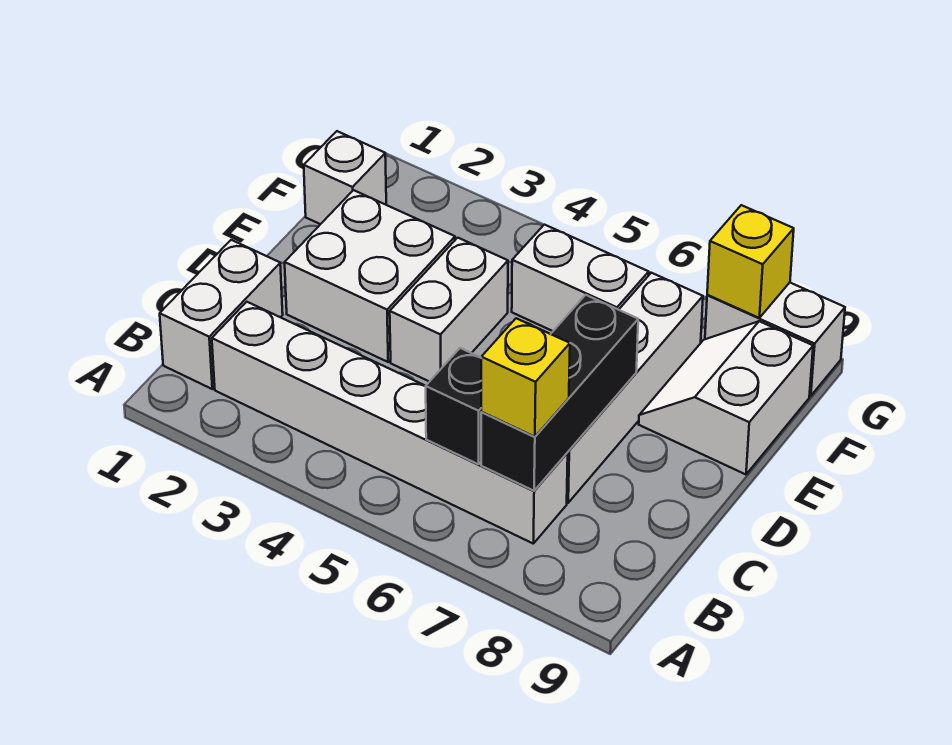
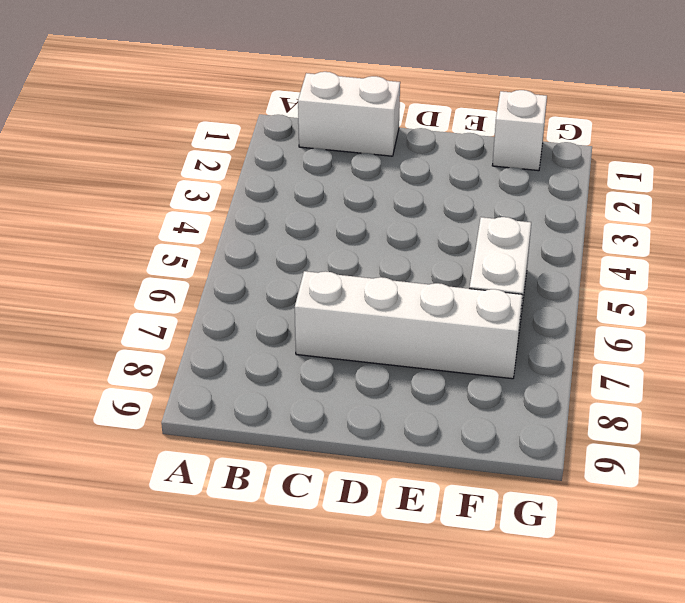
none -> white 1x6 brick [212,302,568,543]
none -> white 2x2 brick [285,190,455,362]
none -> white 1x2 brick [390,238,508,382]

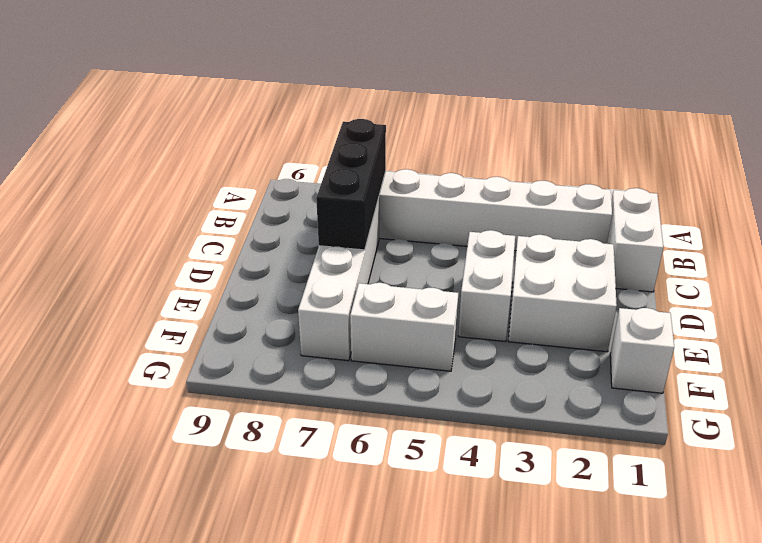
none -> white 2x2 slope [639,321,813,474]
none -> white 1x2 brick [705,283,845,396]
none -> black 1x1 brick [426,348,481,464]

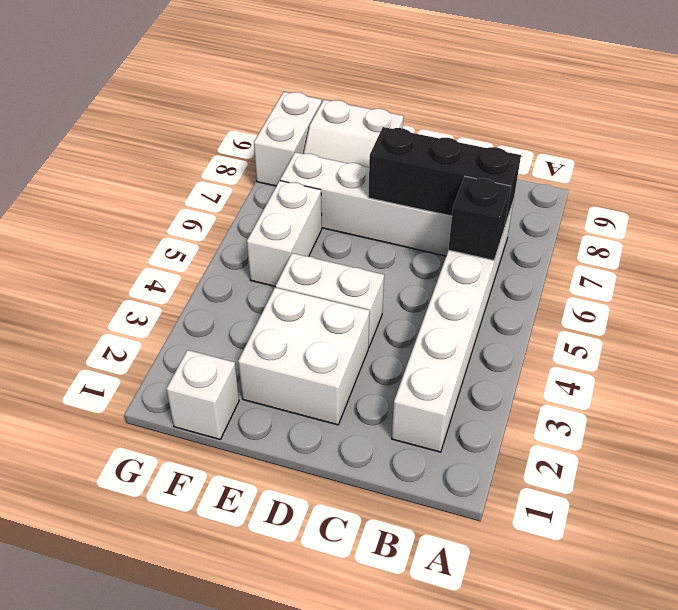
none -> white 1x2 brick [160,240,283,389]
none -> yellow 1x1 brick [707,205,794,318]
none -> yellow 1x1 brick [481,318,570,437]

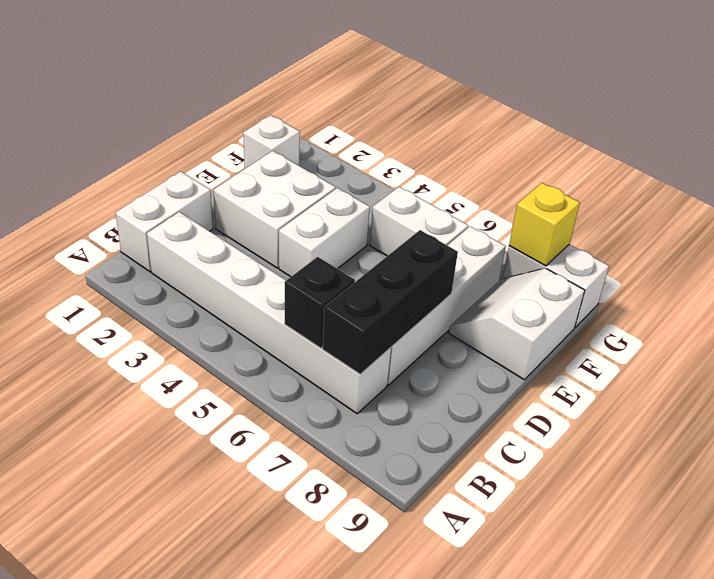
none -> yellow 1x1 brick [481,318,570,437]

